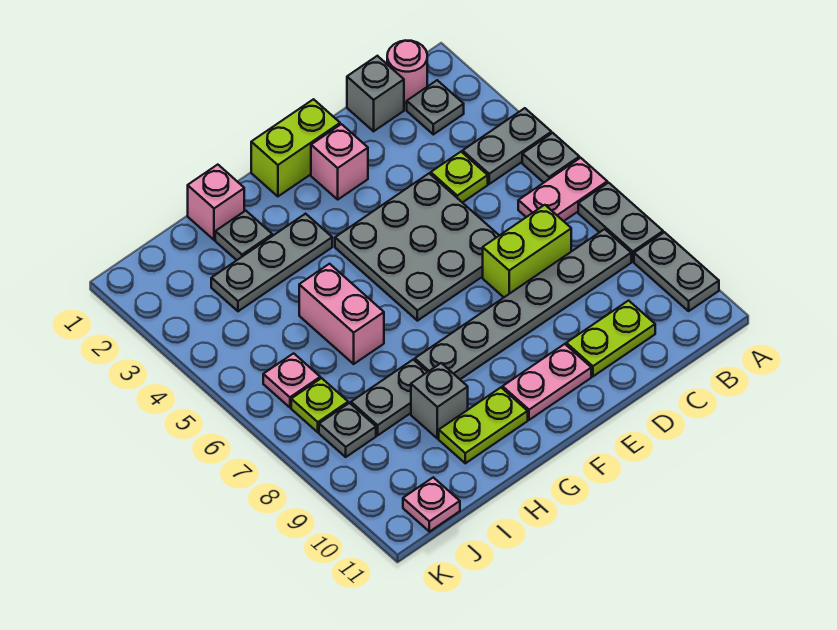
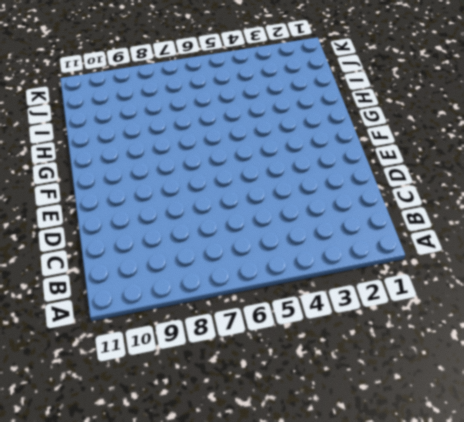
none -> grey 1x2 plate [463,108,551,184]
none -> grey 1x1 plate [522,133,579,183]
none -> pink 1x2 plate [518,158,607,221]

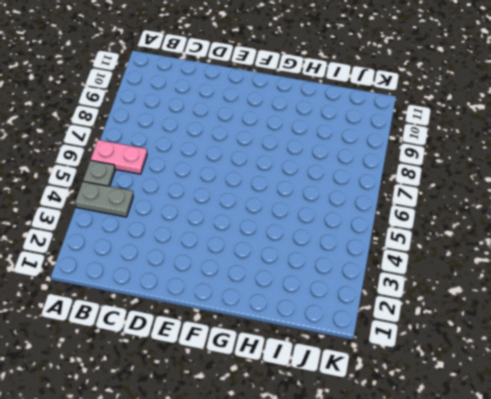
none -> grey 1x2 plate [578,183,663,262]
none -> grey 1x2 plate [634,232,719,311]
none -> pink 1x1 round brick [387,41,427,103]

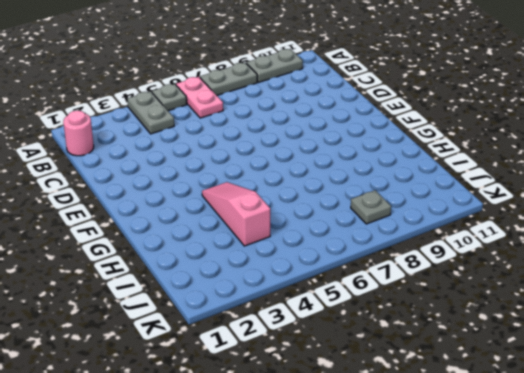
pink 1x3 slope [202,182,270,246] -> none
none -> grey 1x1 plate [407,80,464,134]
none -> grey 1x6 plate [415,229,631,379]
none -> grey 1x1 brick [347,56,404,131]

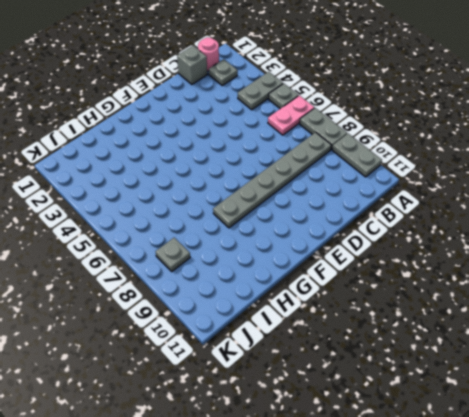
none -> lime 1x1 plate [431,152,488,203]
none -> lime 1x2 brick [483,205,571,297]
none -> lime 1x2 plate [566,301,655,376]

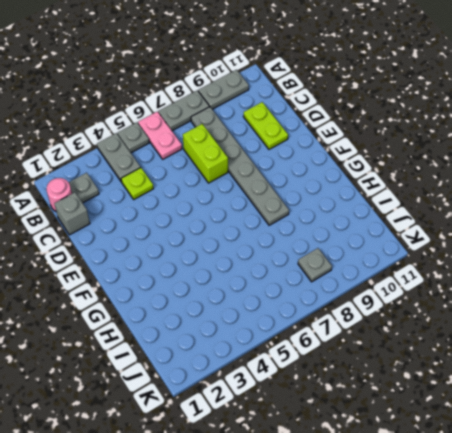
none -> grey 3x3 plate [335,173,499,321]
none -> lime 1x2 brick [251,99,340,196]
none -> pink 1x1 brick [311,124,368,199]

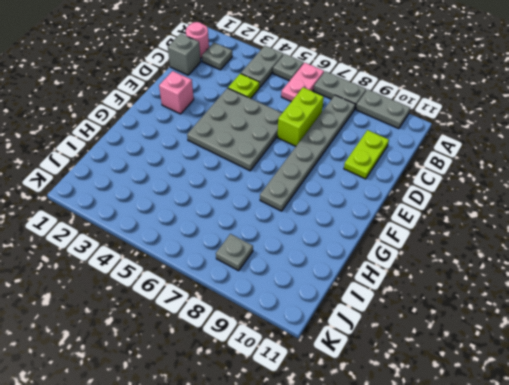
none -> lime 1x2 brick [251,99,340,196]
none -> pink 1x2 plate [503,344,591,420]
none -> grey 1x3 plate [211,214,332,311]

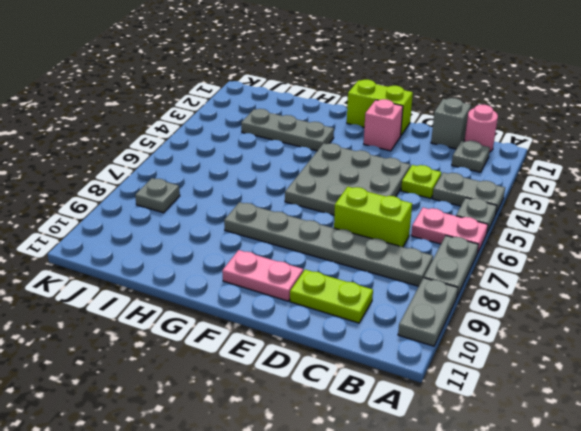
none -> lime 1x2 plate [439,388,528,463]
none -> pink 1x1 brick [188,165,244,240]
none -> grey 1x1 plate [215,211,272,260]

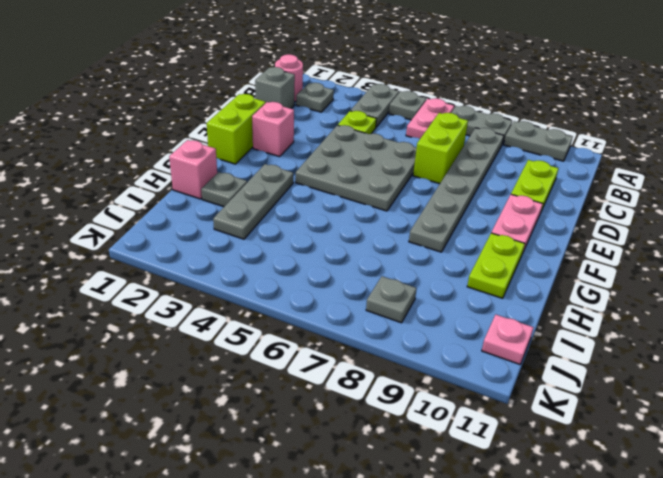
none -> pink 1x2 brick [299,264,384,364]
none -> grey 1x2 plate [351,360,427,435]
none -> grey 1x1 brick [411,363,468,439]

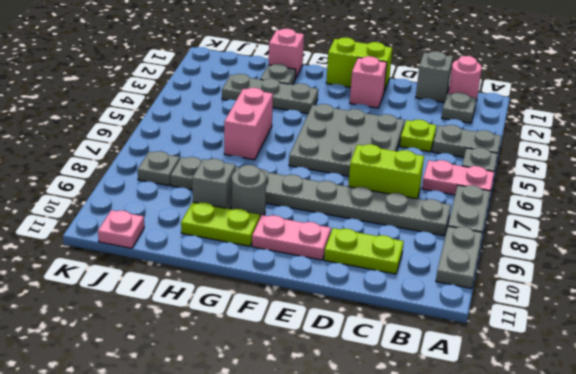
grey 1x1 round brick [231,165,266,217] -> none
none -> pink 1x1 plate [263,353,320,407]
none -> lime 1x1 plate [291,378,348,432]

